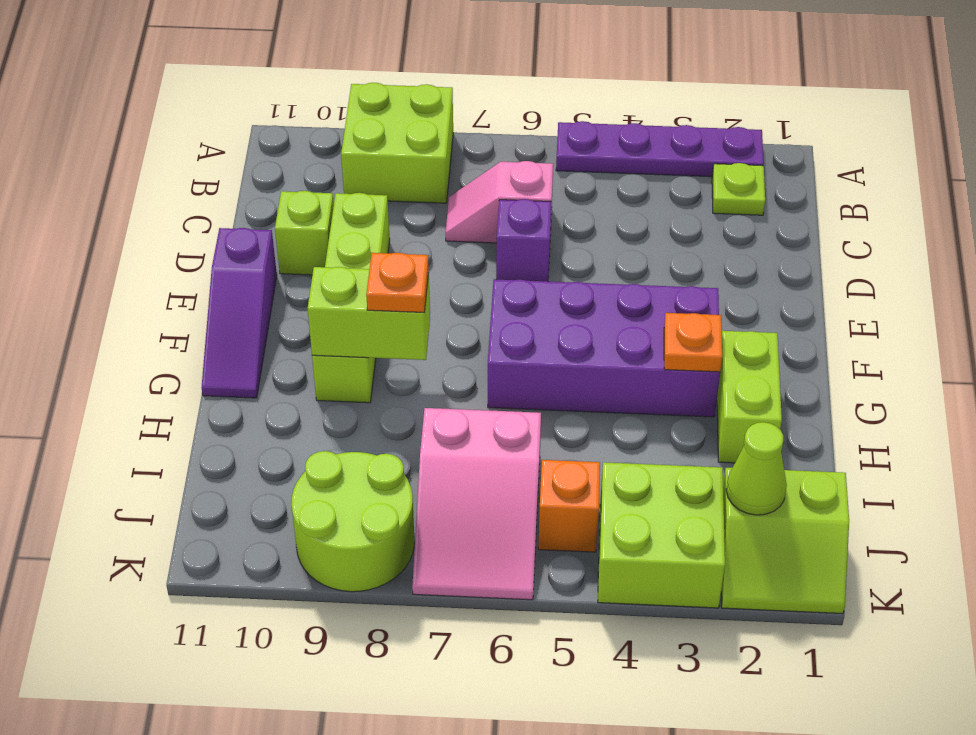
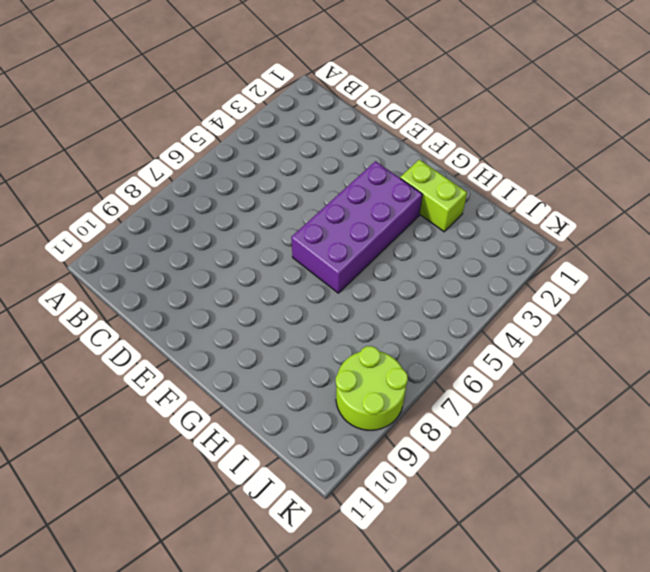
none -> purple 1x4 plate [556,121,764,177]
none -> lime 2x2 brick [341,83,453,203]
none -> lime 1x1 plate [712,163,765,215]

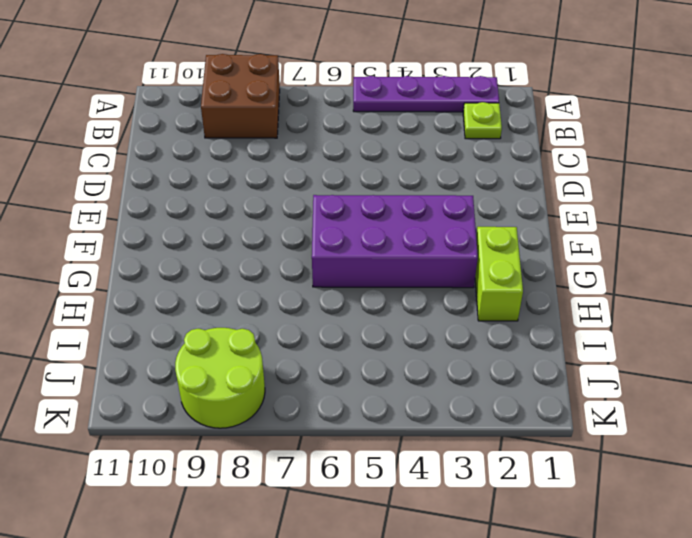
brown 2x2 brick [201,54,280,138] -> lime 2x2 brick [341,83,453,203]
none -> pink 1x2 slope [446,161,553,243]
none -> purple 1x1 brick [496,199,551,282]
none -> lime 1x4 brick [312,193,390,403]

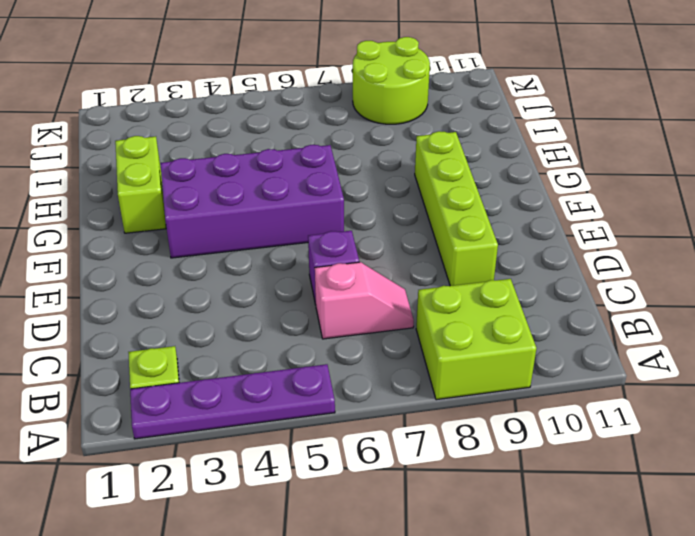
none -> lime 1x1 brick [275,191,334,275]
none -> purple 1x3 slope [202,228,277,398]
none -> pink 2x3 slope [412,408,541,600]

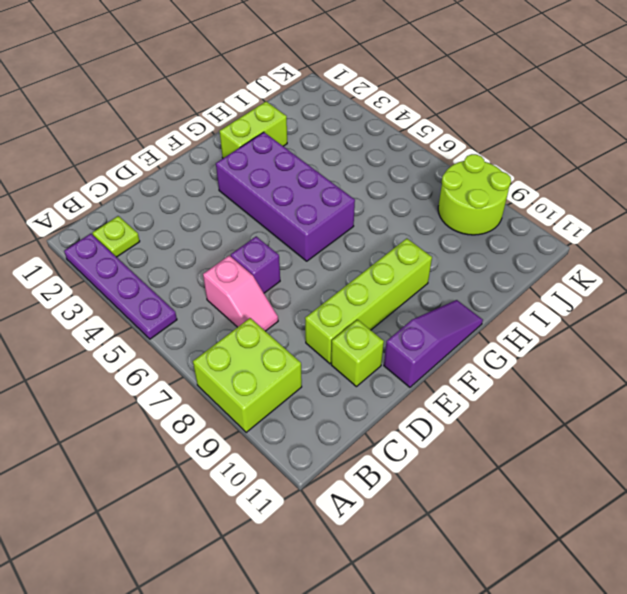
none -> pink 2x3 slope [412,408,541,600]
none -> lime 2x2 slope [721,468,849,614]
none -> lime 2x2 brick [598,462,725,608]

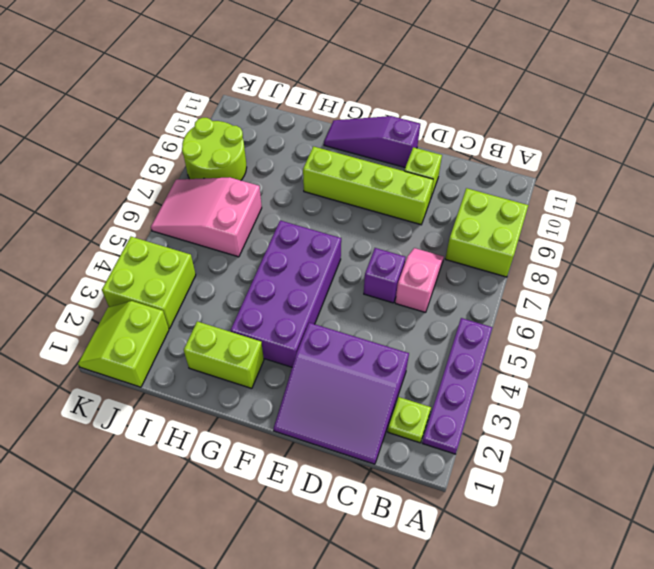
purple 3x3 slope [274,323,409,464] -> none
none -> orange 1x1 brick [538,460,600,552]
none -> orange 1x1 plate [664,313,722,372]
none -> lime 1x2 brick [308,267,430,360]

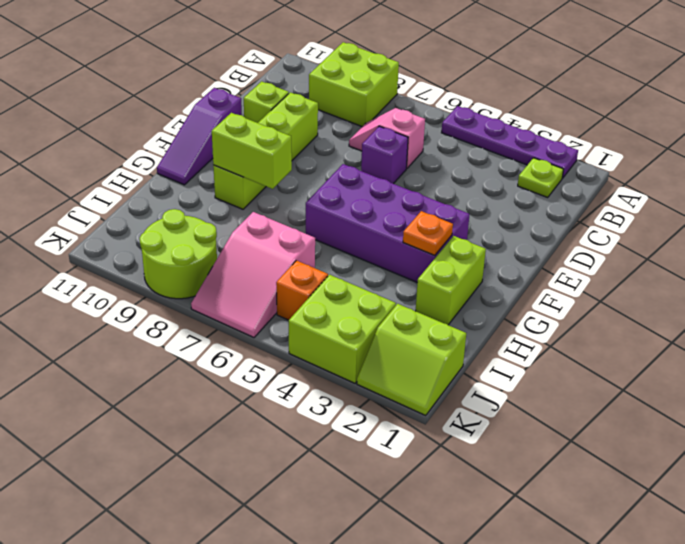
none -> lime 1x1 cone [726,422,787,515]
none -> orange 1x1 plate [366,253,429,313]

